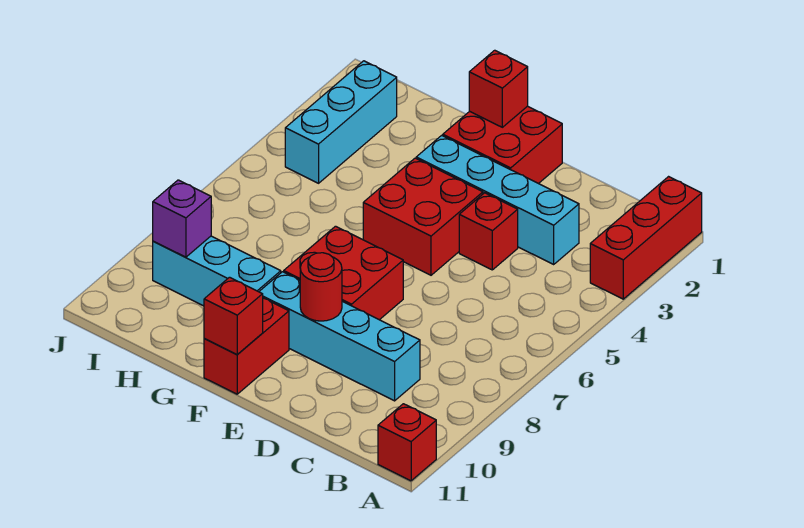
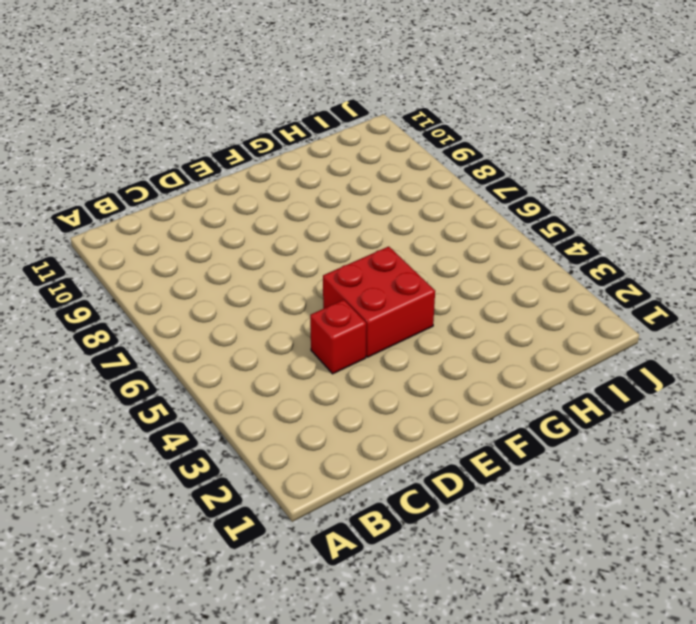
none -> red 1x3 brick [590,177,702,299]
none -> red 1x1 brick [378,404,436,481]
none -> cyan 1x4 brick [416,135,579,264]

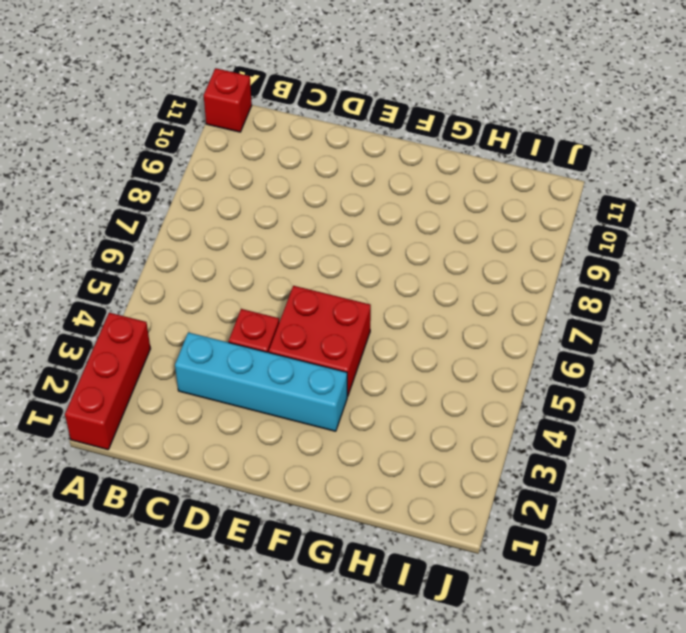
none -> cyan 1x4 brick [259,272,420,401]
none -> red 2x2 brick [443,106,562,184]
none -> red 2x2 brick [284,226,403,320]

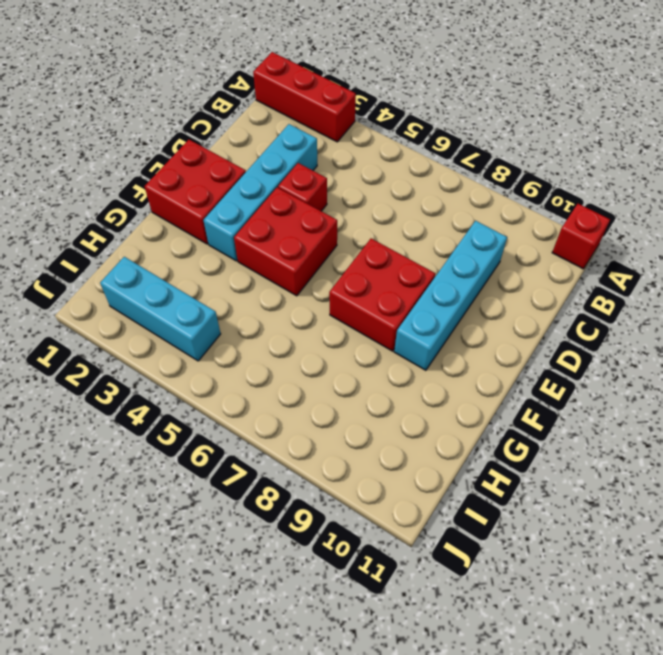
none -> red 1x2 brick [204,298,289,394]
none -> cyan 1x3 brick [153,236,281,306]
none -> red 1x1 round brick [300,253,342,321]

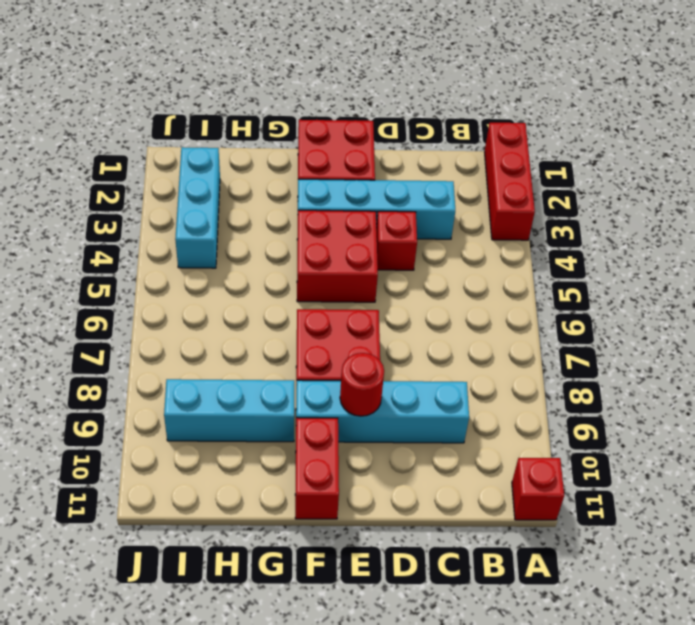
none -> red 1x1 brick [469,50,528,127]
none -> red 1x1 brick [204,277,263,355]
none -> purple 1x1 brick [153,180,211,257]

